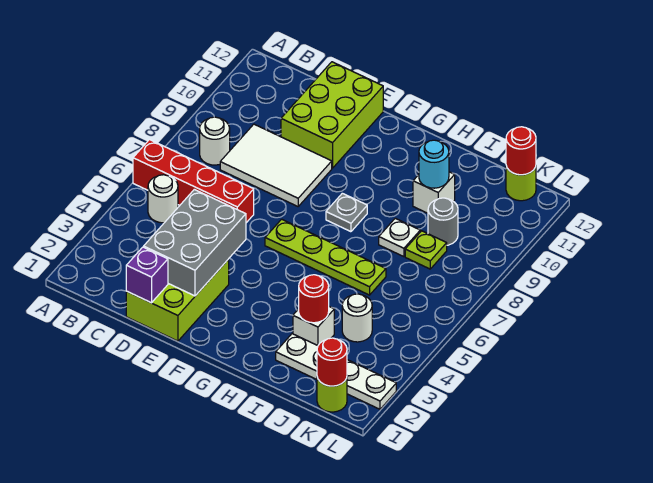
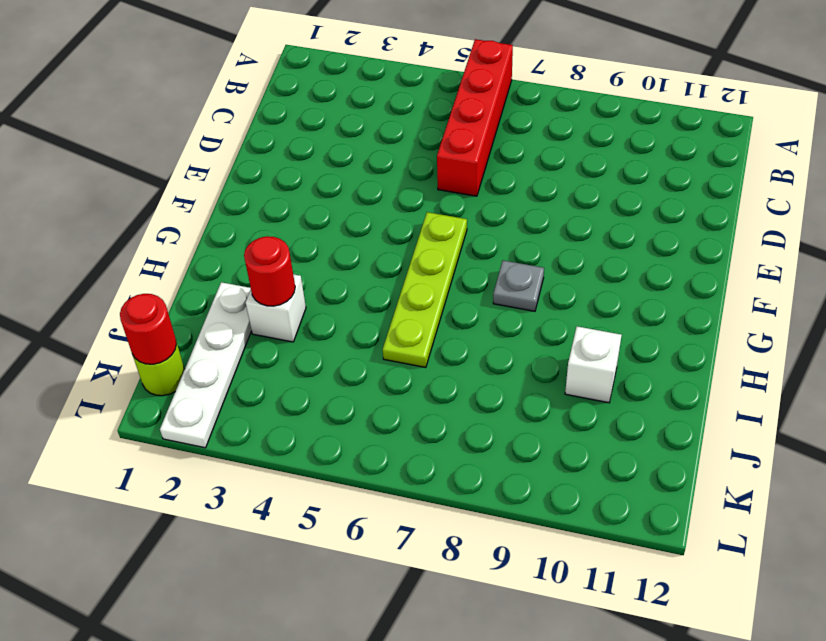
none -> white 1x1 round brick [148,175,178,223]
none -> white 1x1 round brick [200,117,230,165]
none -> white 2x3 tile [220,124,332,206]

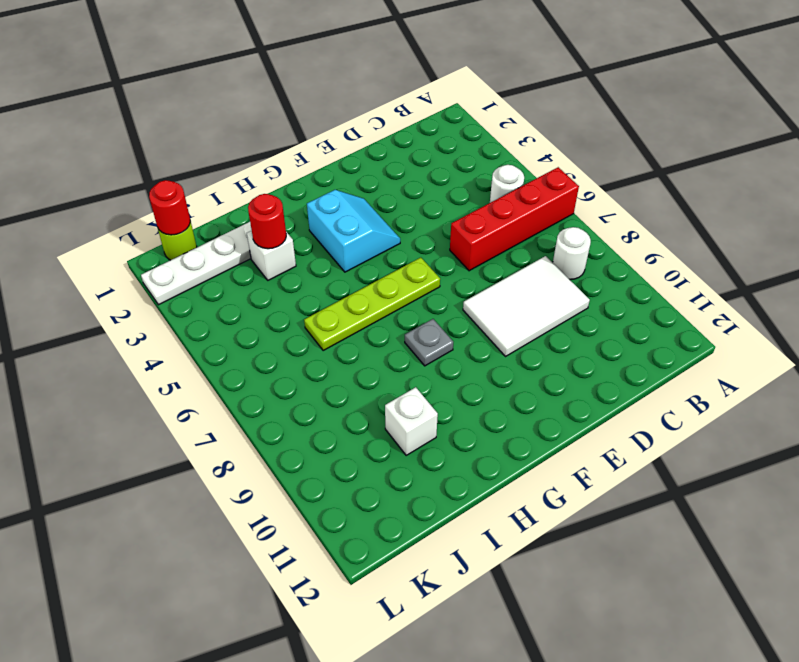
cyan 2x2 slope [307,190,400,272] -> none
none -> lime 2x3 brick [126,259,229,341]
none -> lime 2x3 brick [281,62,383,168]
none -> white 1x1 plate [379,218,420,257]

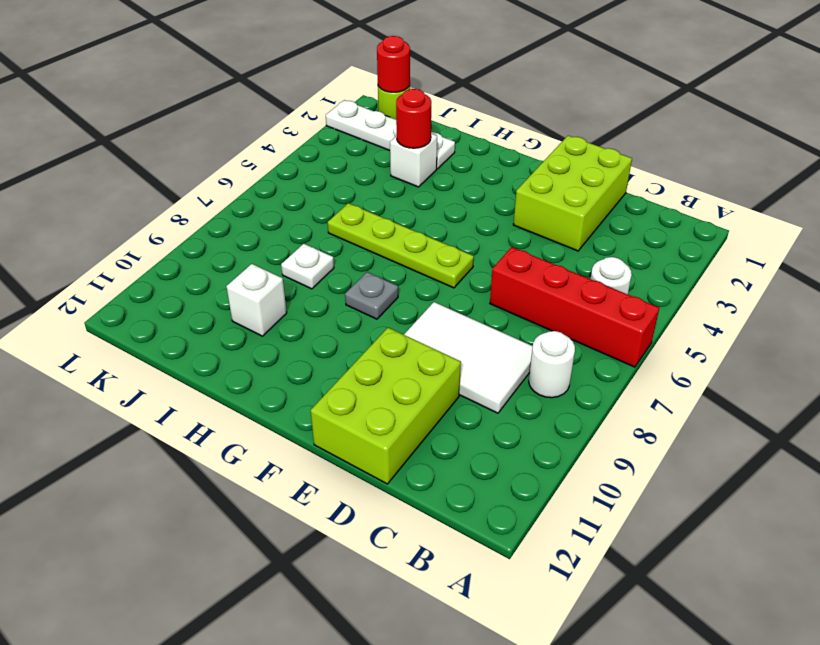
none -> white 1x1 round brick [342,294,372,342]
none -> lime 1x1 plate [405,231,447,269]
none -> grey 1x1 round brick [428,198,458,245]

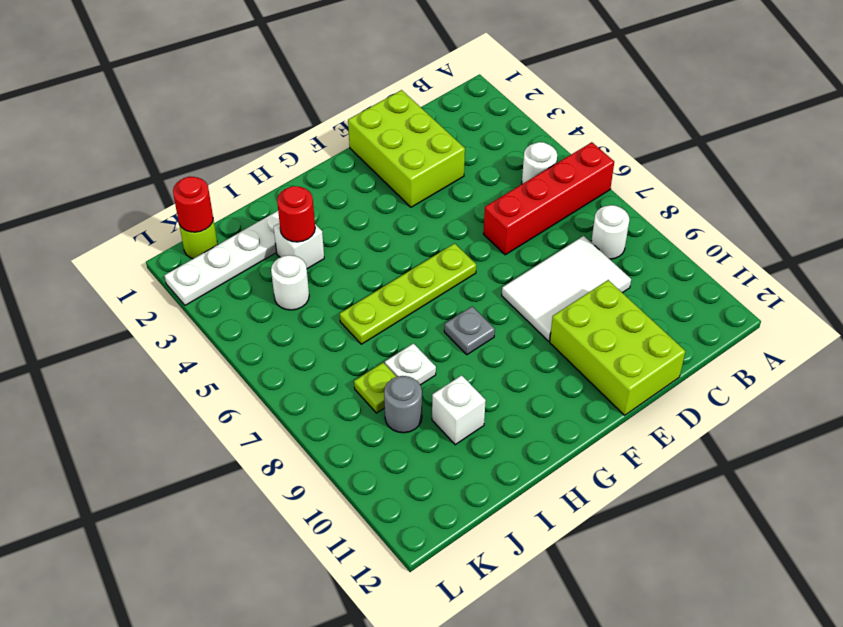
none -> lime 1x1 round brick [506,166,536,201]
none -> purple 1x1 brick [126,247,168,303]
none -> grey 2x3 brick [144,189,246,296]

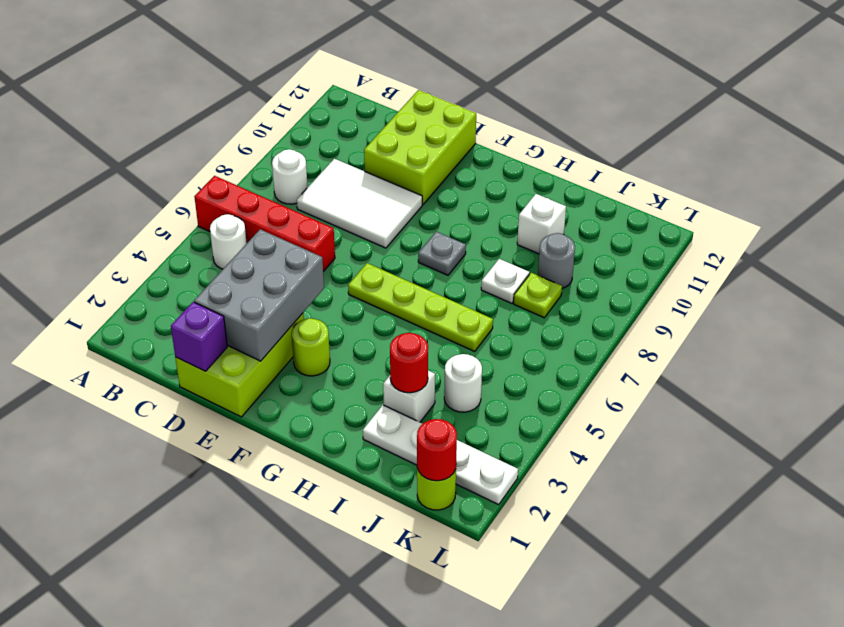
lime 1x1 round brick [292,318,330,376] -> lime 1x1 round brick moved to [506,166,536,201]
none -> cyan 1x1 round brick [419,140,449,188]
none -> red 1x1 round brick [506,127,536,175]

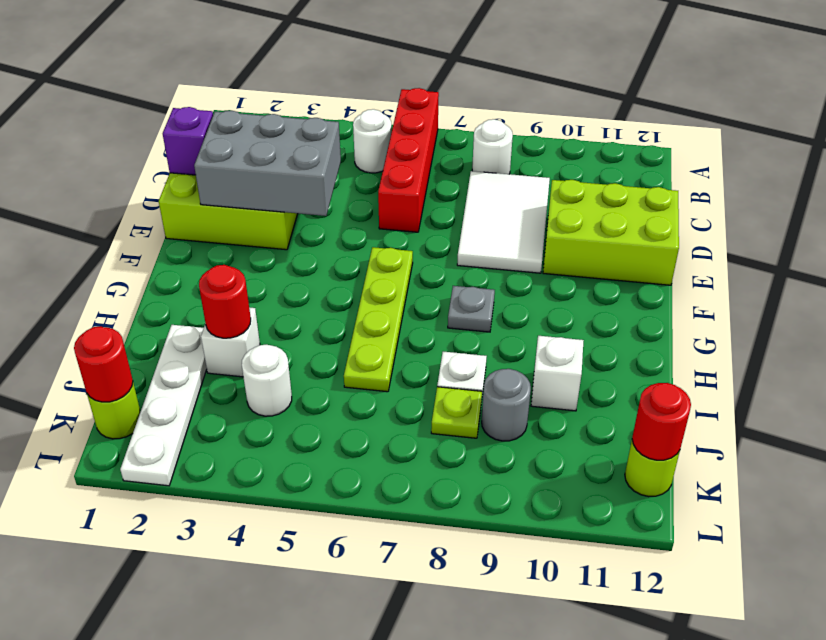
none -> cyan 1x1 round brick [419,140,449,188]

